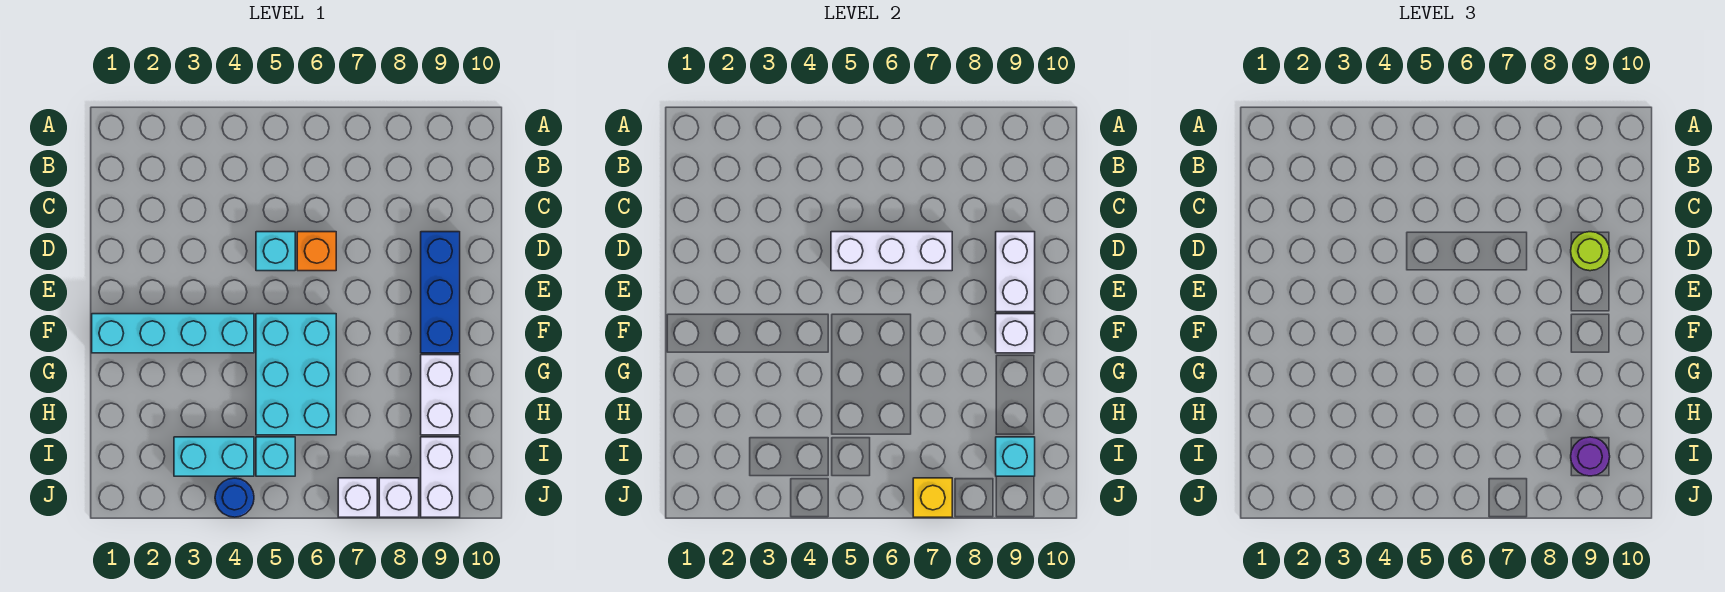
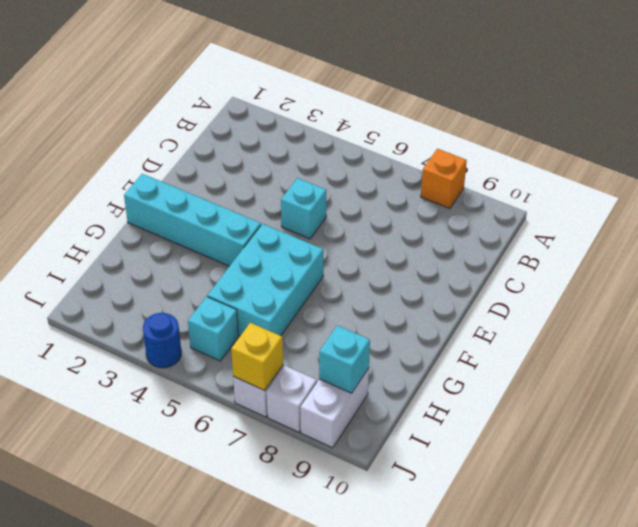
orange 1x1 brick [421,149,467,209] -> orange 1x1 brick moved to [297,232,336,271]
none -> blue 1x3 brick [421,232,460,353]
none -> white 1x2 brick [421,355,460,435]
none -> cyan 1x2 brick [174,437,254,476]

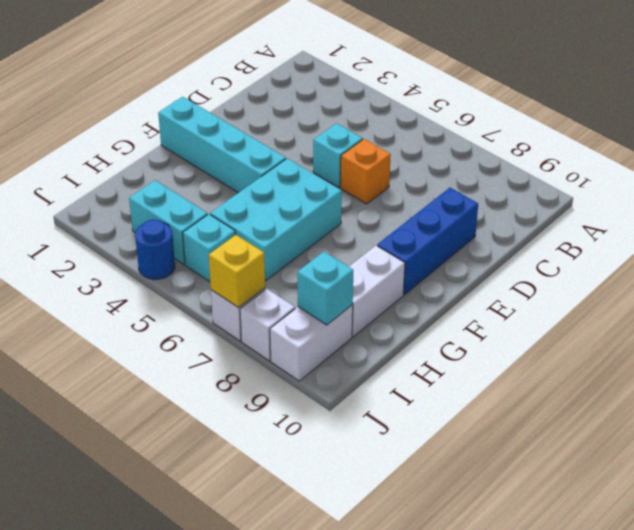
none -> white 1x3 brick [831,232,952,271]
none -> white 1x2 brick [996,232,1035,312]
none -> white 1x1 brick [996,314,1035,353]

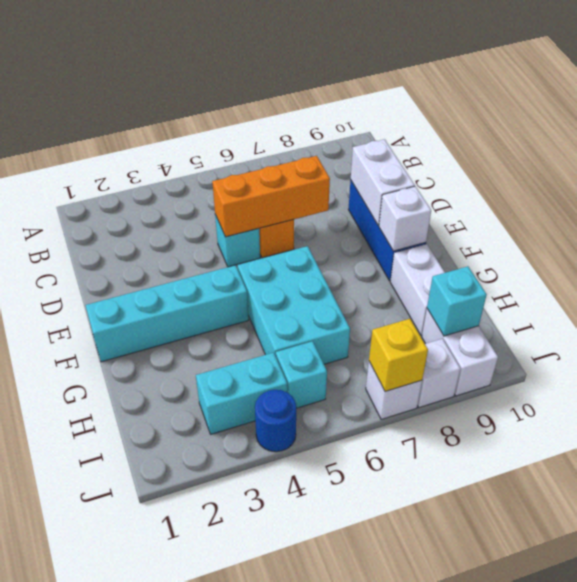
orange 1x3 brick [212,156,330,237] -> white 1x3 brick [831,232,952,271]
none -> lime 1x1 round brick [1571,232,1610,271]
none -> purple 1x1 round brick [1571,437,1610,476]

